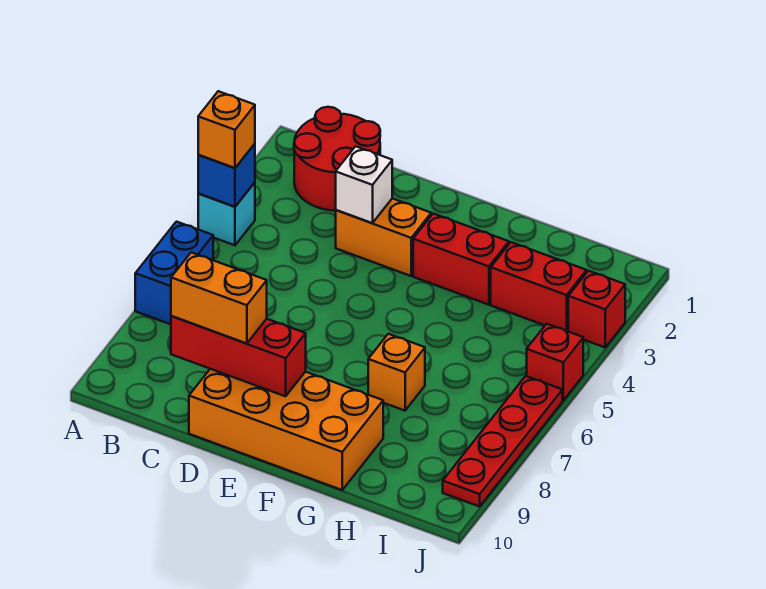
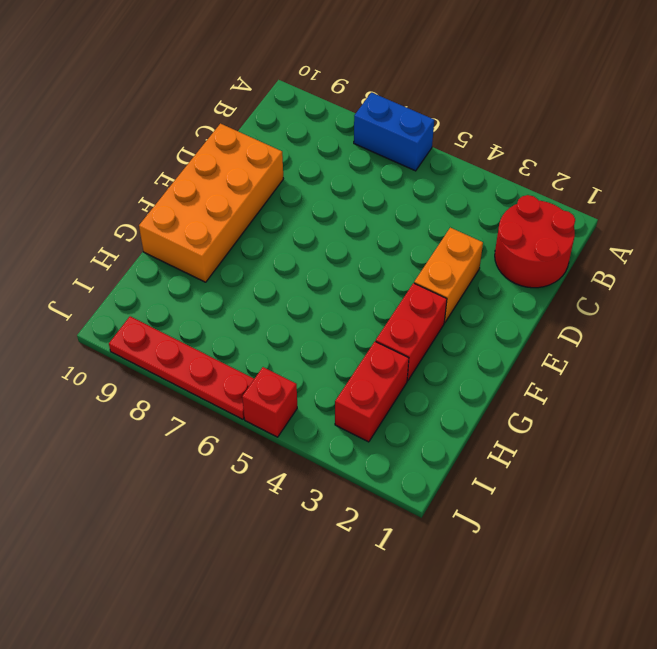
none -> cyan 1x1 brick [198,182,255,245]
none -> orange 1x1 brick [368,334,425,411]
none -> red 1x1 brick [568,271,625,347]

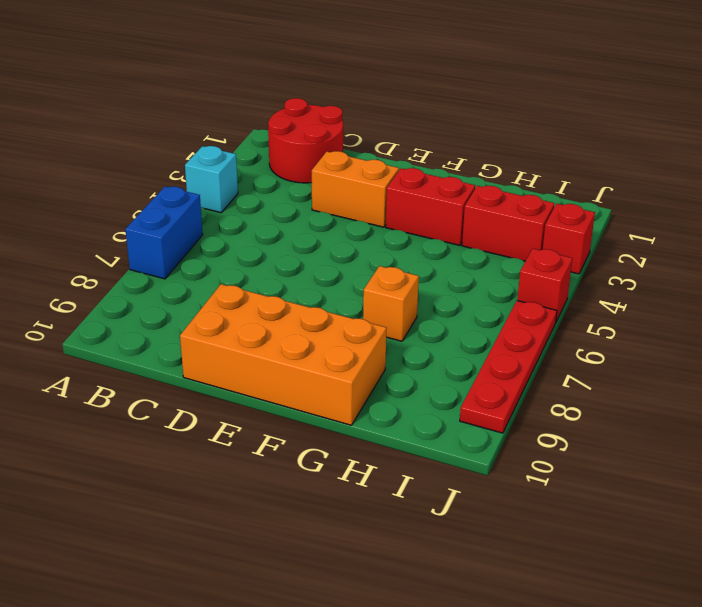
none -> blue 1x1 brick [198,144,255,207]
none -> red 1x3 brick [171,316,306,396]
none -> white 1x1 brick [336,146,392,223]

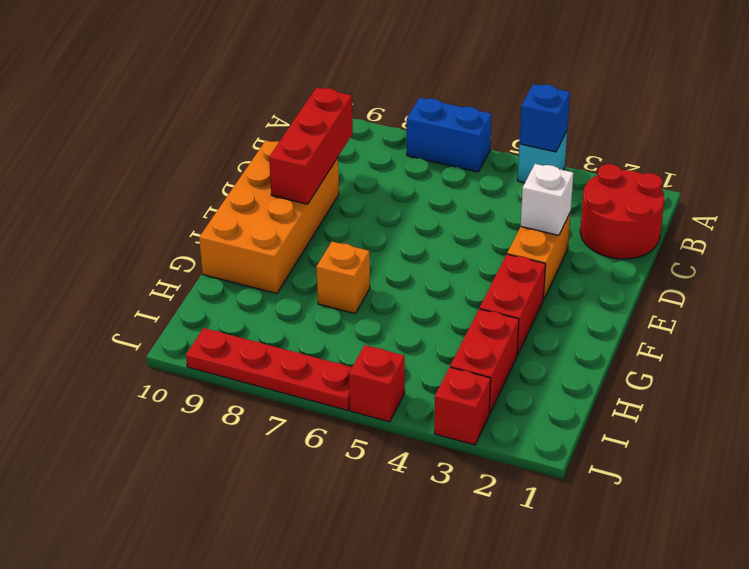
none -> orange 1x1 brick [198,91,255,168]
none -> orange 1x2 brick [171,252,267,343]

